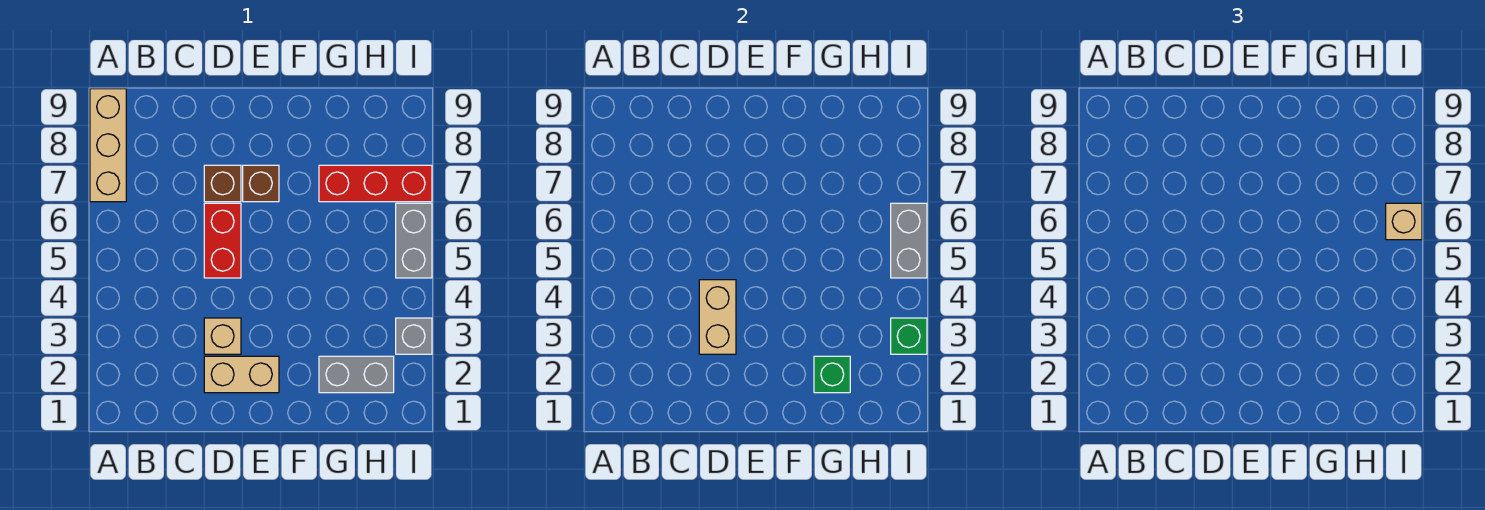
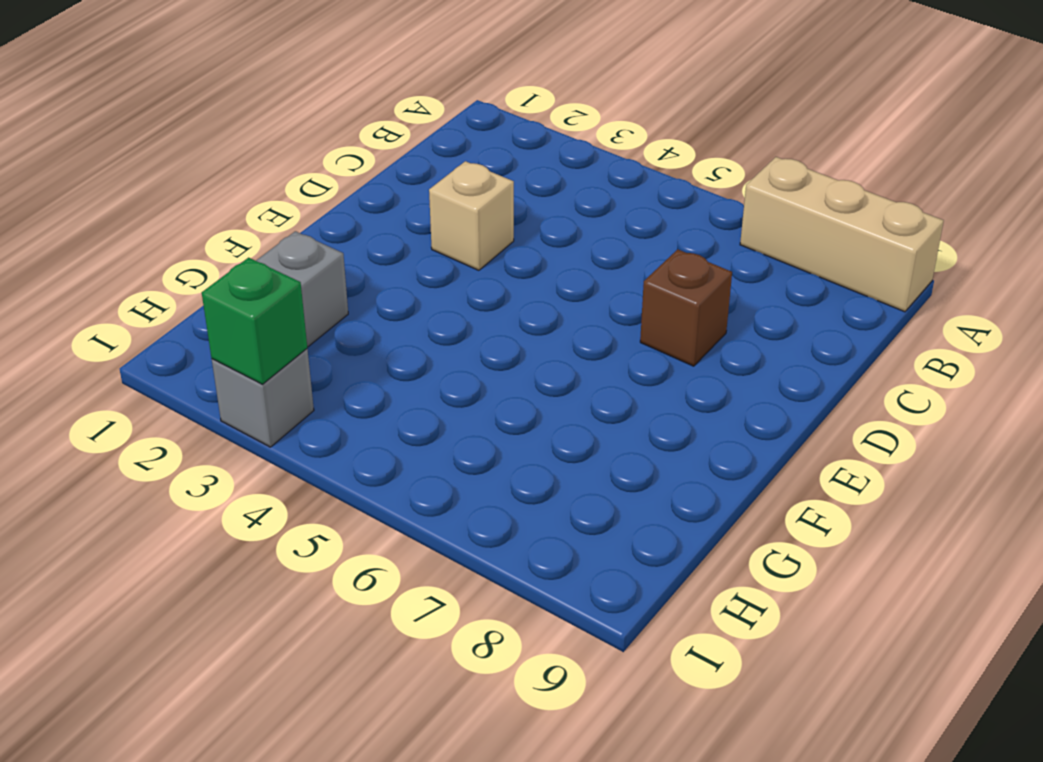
none -> tan 1x2 brick [204,356,279,393]
none -> red 1x2 brick [204,203,241,278]
none -> brown 1x1 brick [243,165,279,202]

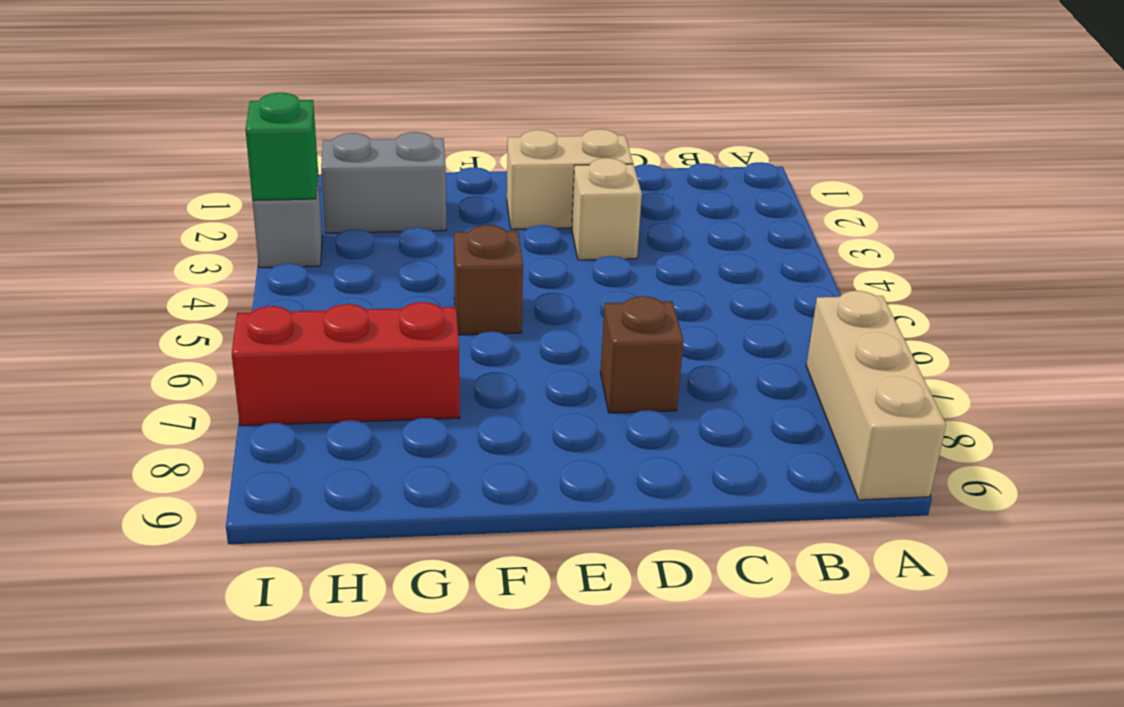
brown 1x1 brick [454,225,523,335] -> brown 1x1 brick moved to [243,165,279,202]
none -> red 1x2 brick [204,203,241,278]
none -> grey 1x2 brick [396,203,432,278]
none -> tan 1x2 brick [699,280,736,354]

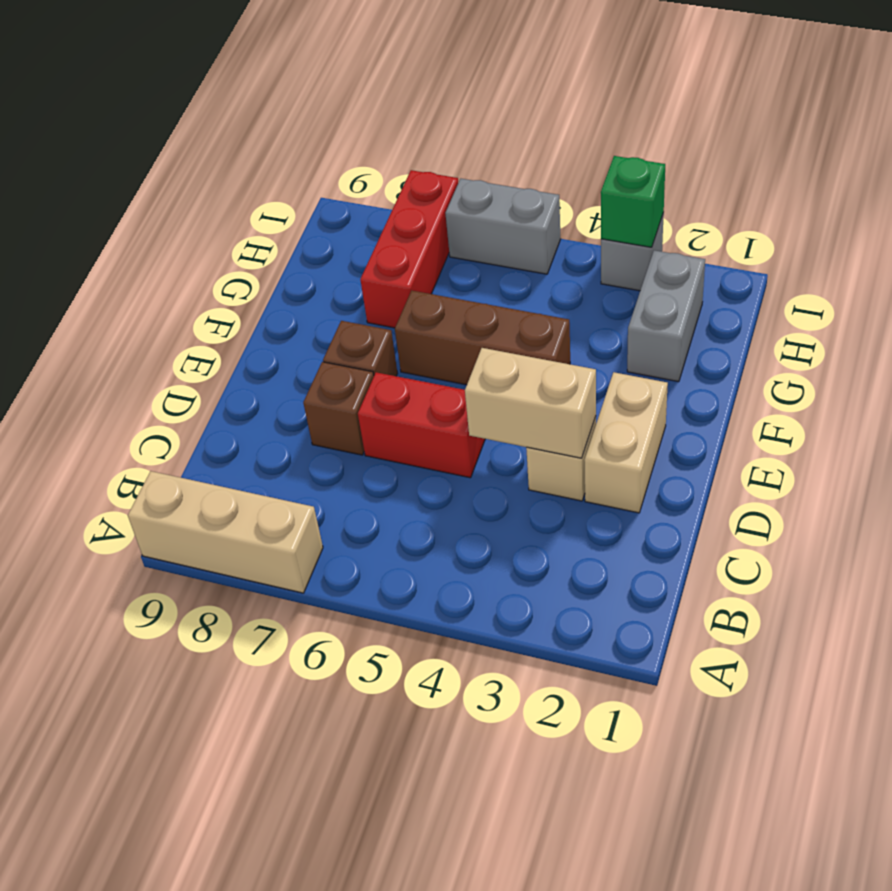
brown 1x3 brick [395,291,570,385] -> none
none -> green 1x1 brick [814,356,850,393]
none -> grey 1x2 brick [891,203,927,278]
none -> tan 1x1 brick [1386,203,1422,240]

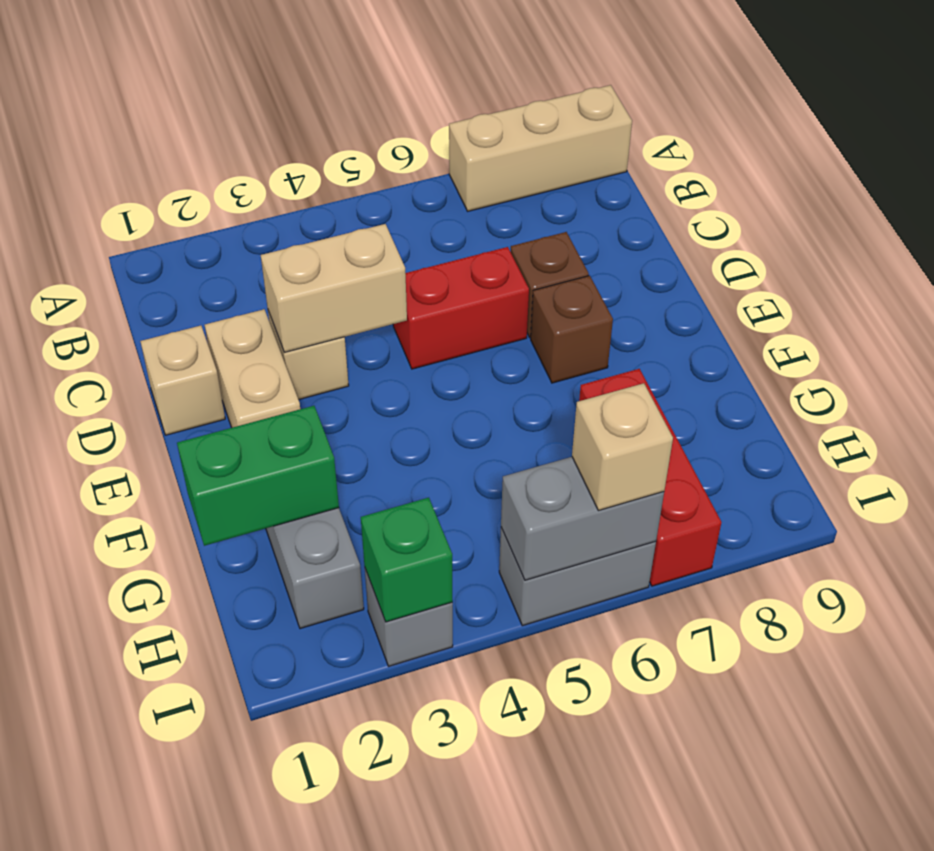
tan 1x1 brick [140,326,225,435] -> none
green 1x2 brick [177,406,339,546] -> green 1x1 brick [814,356,850,393]

